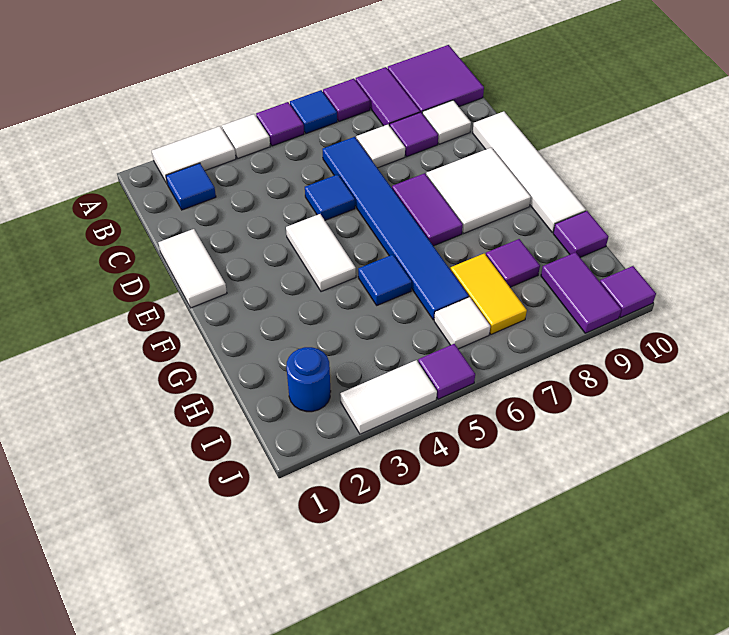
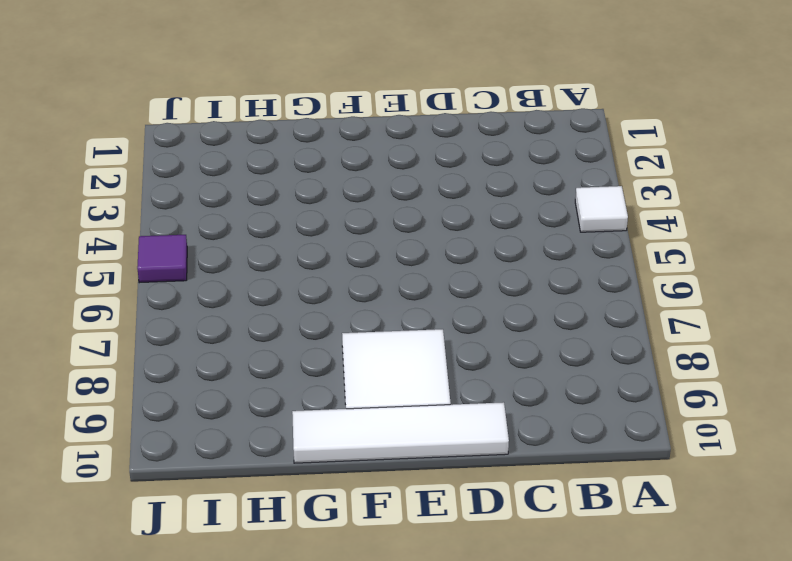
none -> white 1x2 tile [152,126,236,183]
none -> purple 1x1 tile [256,102,304,146]
none -> blue 1x1 tile [290,90,337,134]

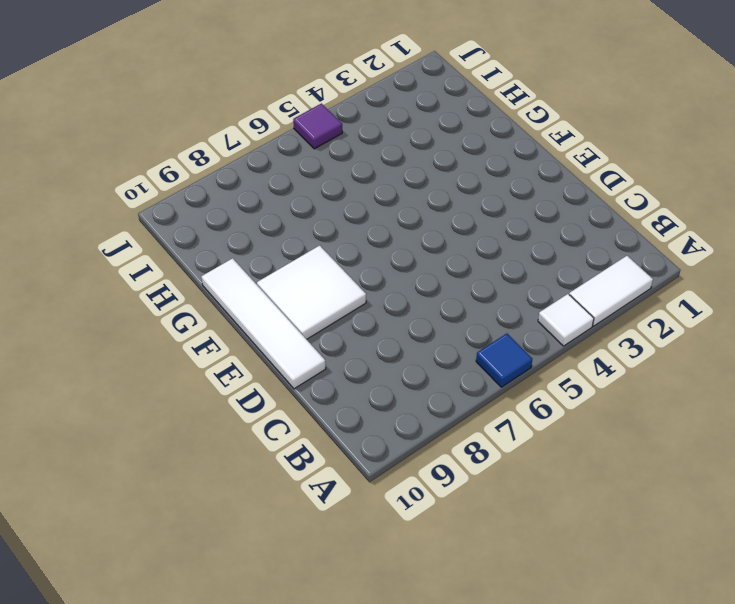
none -> purple 1x1 tile [256,102,304,146]
none -> purple 1x1 tile [323,79,370,121]
none -> purple 1x2 tile [356,67,420,126]

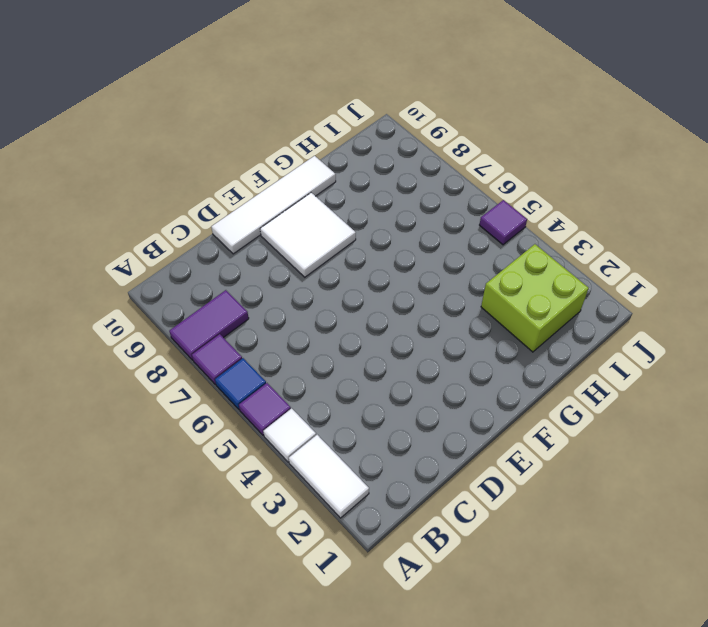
lime 2x2 brick [481,244,589,352] -> blue 1x1 round brick [286,347,331,412]
none -> purple 2x2 tile [388,45,484,113]
none -> blue 1x1 tile [166,163,216,210]
none -> blue 1x6 tile [323,137,469,320]

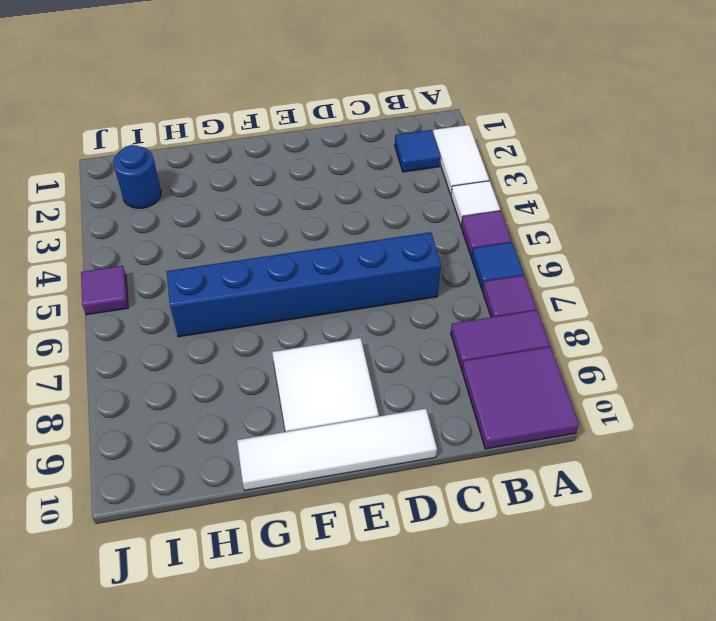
blue 1x6 brick [166,232,441,337] -> blue 1x6 tile [323,137,469,320]
none -> white 1x1 tile [356,125,405,168]
none -> purple 1x1 tile [390,112,438,157]
none -> white 1x1 tile [422,100,471,144]

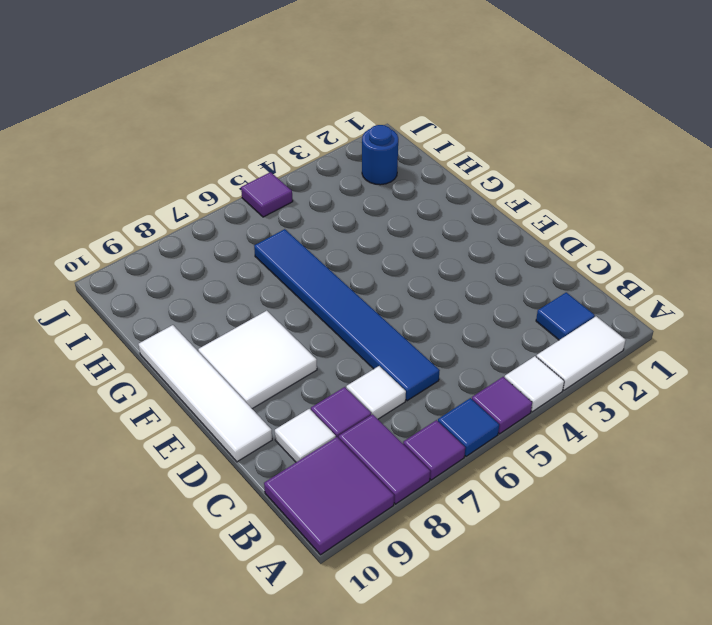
none -> white 1x2 tile [158,229,227,308]
none -> blue 1x1 tile [305,174,355,220]
none -> white 1x2 tile [286,214,356,292]

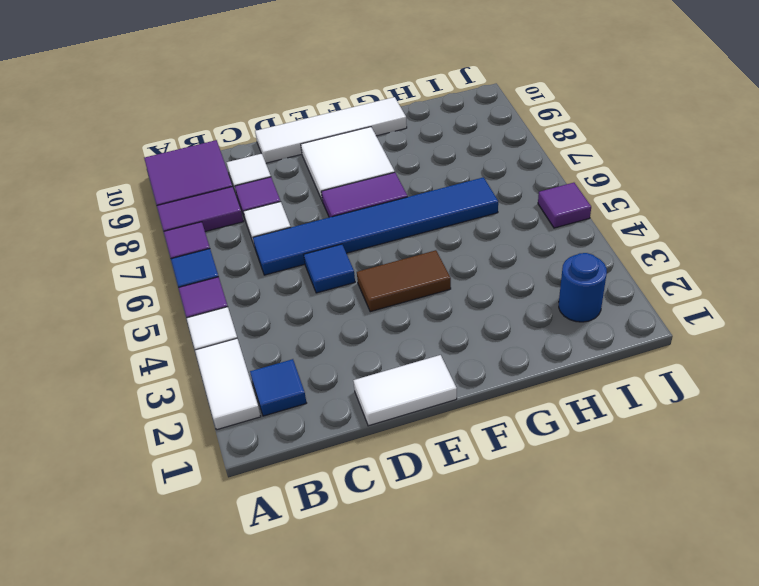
brown 1x2 tile [357,250,451,312] -> white 1x2 tile [286,214,356,292]
none -> blue 1x1 tile [358,255,412,305]
none -> yellow 1x2 tile [450,253,527,334]
none -> purple 1x1 tile [486,239,540,287]

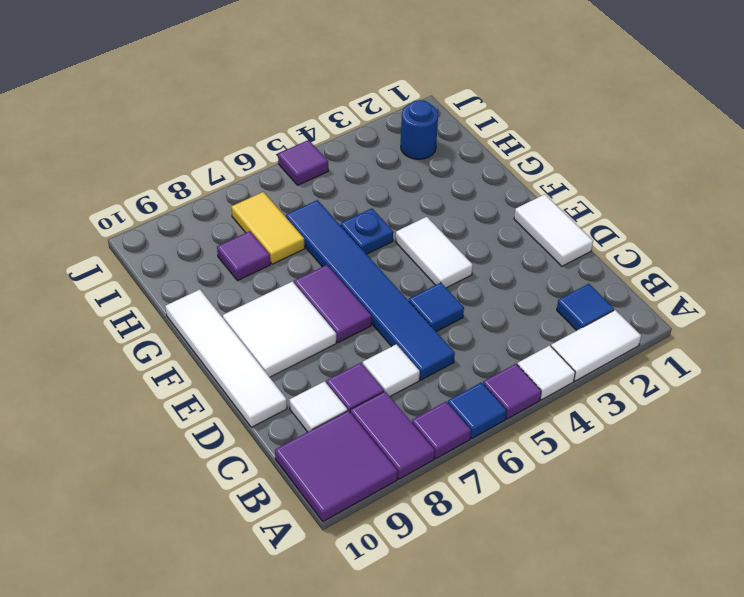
blue 1x1 plate [341,208,393,254] -> blue 1x1 tile [358,255,412,305]
none -> purple 1x1 tile [553,211,608,257]
none -> white 1x1 tile [434,297,490,349]
none -> purple 1x2 tile [541,252,621,333]

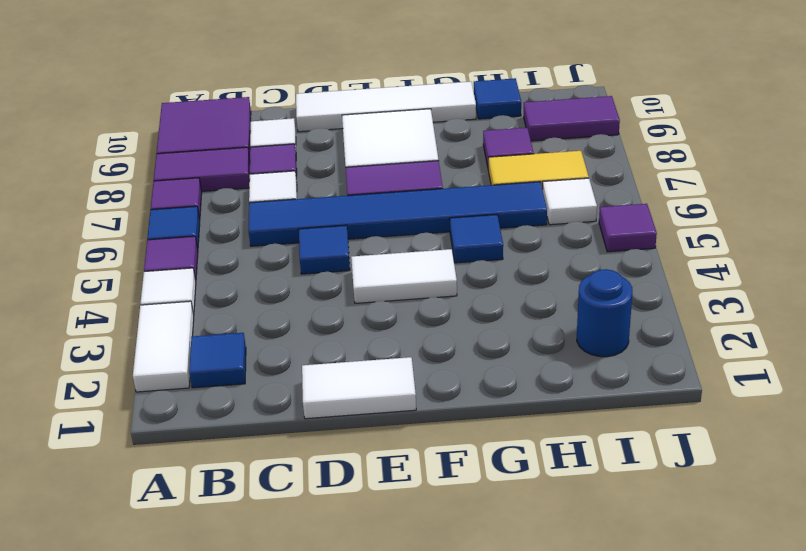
blue 1x1 tile [474,78,521,119] -> purple 1x1 tile [553,211,608,257]
none -> white 1x2 tile [340,360,437,434]
none -> purple 1x1 tile [600,266,656,318]

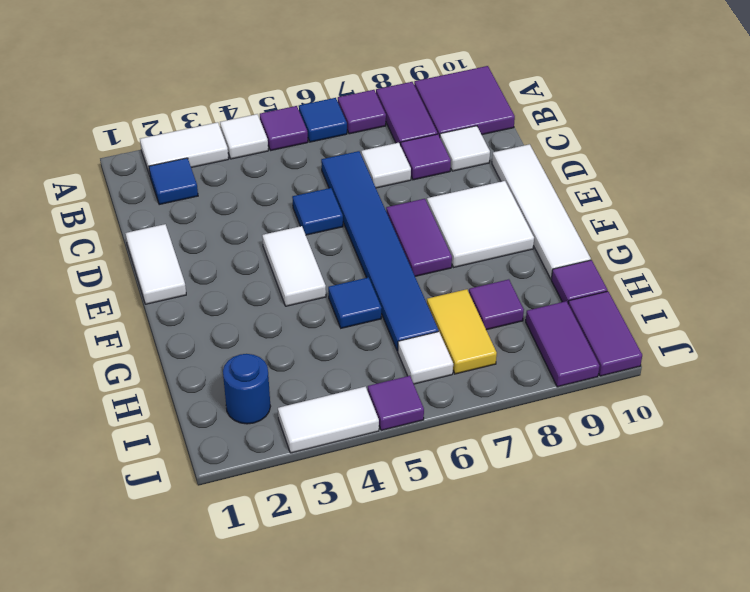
purple 1x2 tile [568,291,642,376] -> purple 1x1 tile [600,266,656,318]

